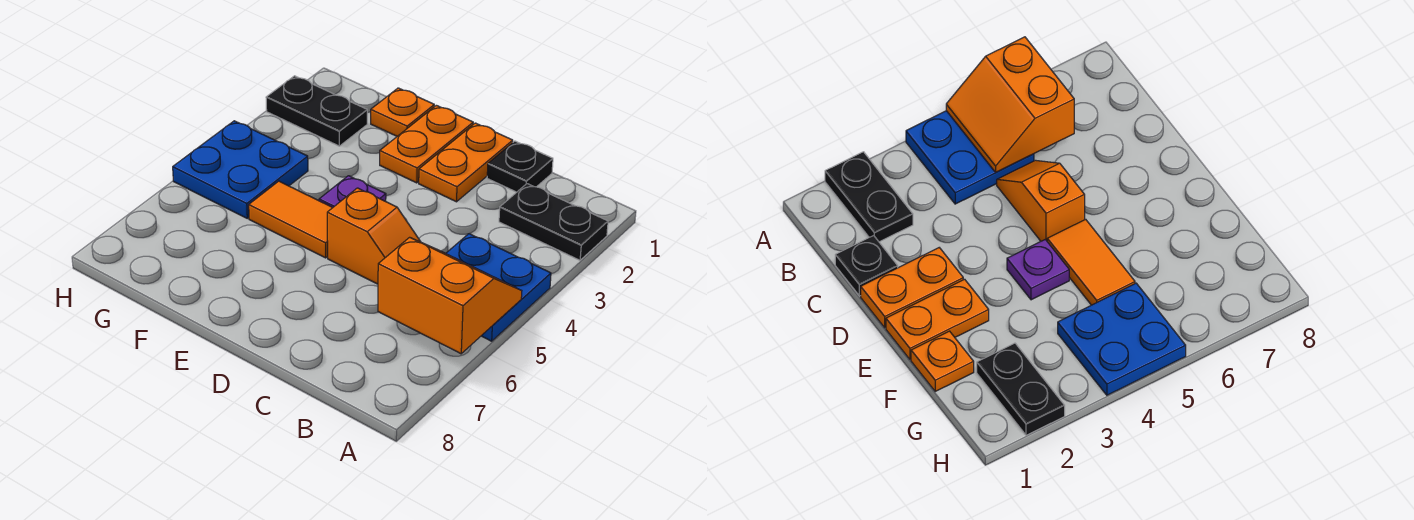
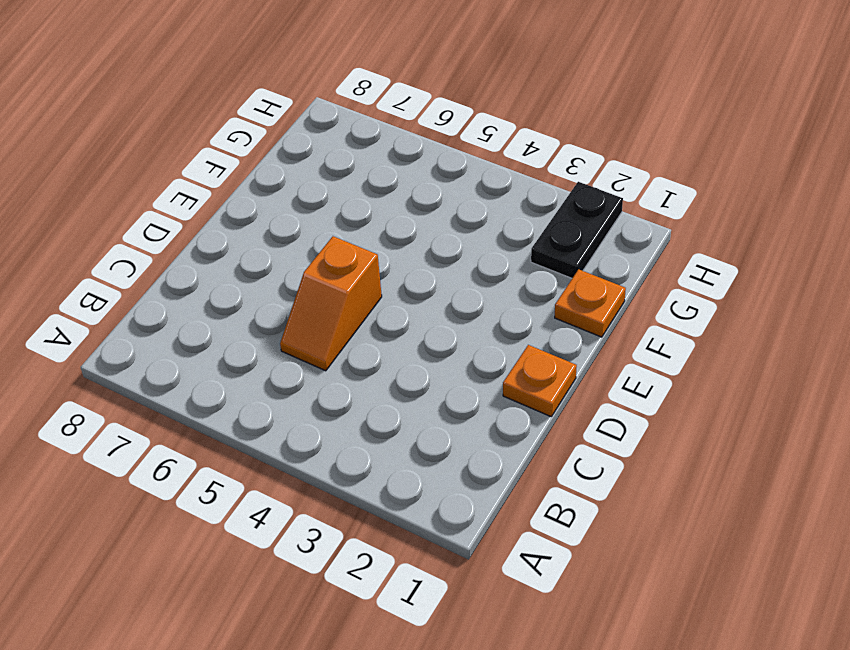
orange 1x1 plate [503,345,577,417] -> orange 1x2 plate [419,123,513,202]
none -> black 1x2 plate [499,184,608,260]
none -> blue 2x2 plate [446,234,551,341]
none -> black 1x1 plate [487,141,553,192]

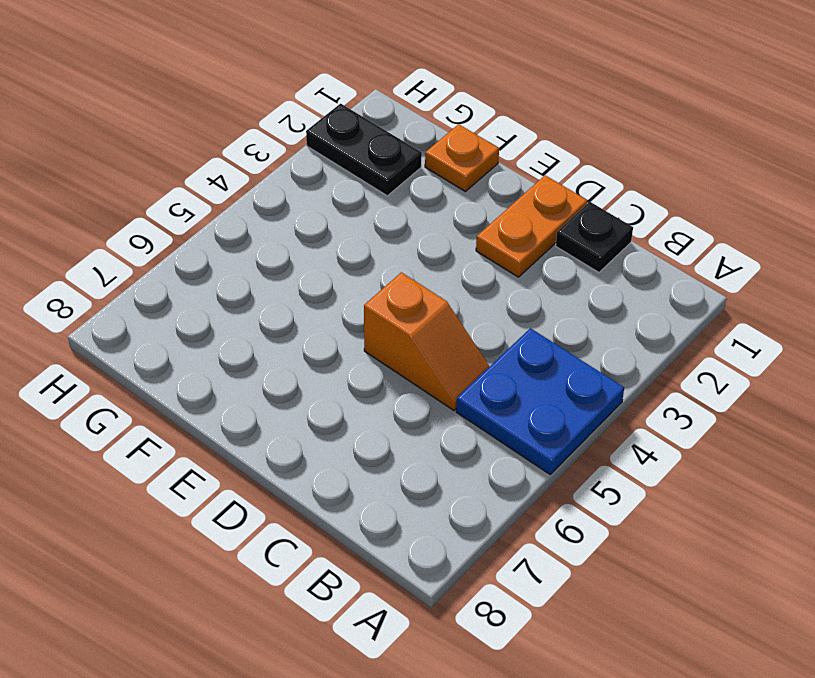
none -> black 1x2 plate [499,184,608,260]
none -> orange 1x2 plate [380,105,473,183]
none -> purple 1x1 plate [319,176,386,207]

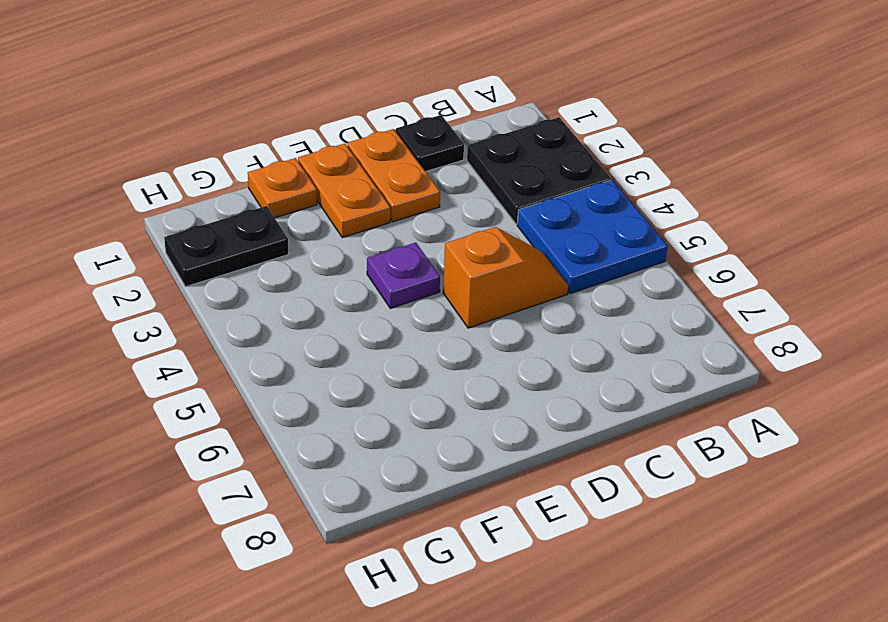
black 2x2 plate [467,117,611,224] -> black 1x2 plate [499,184,608,260]
none -> orange 1x2 tile [249,181,333,258]
none -> blue 2x2 plate [173,121,308,218]
none -> orange 2x2 slope [378,237,522,354]

